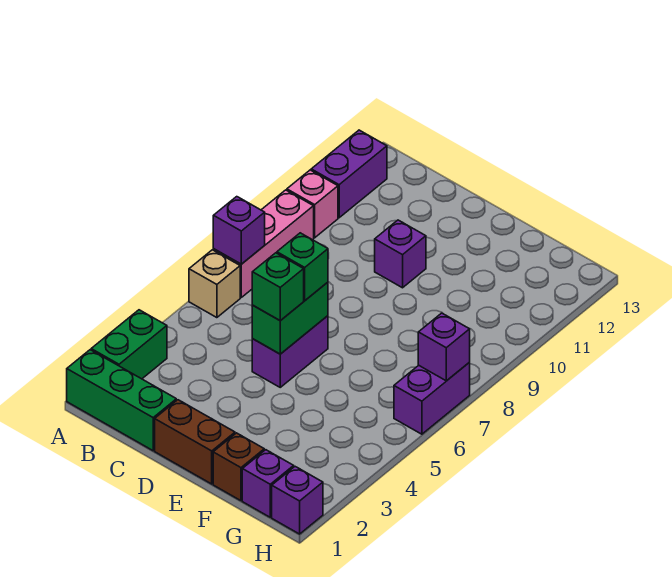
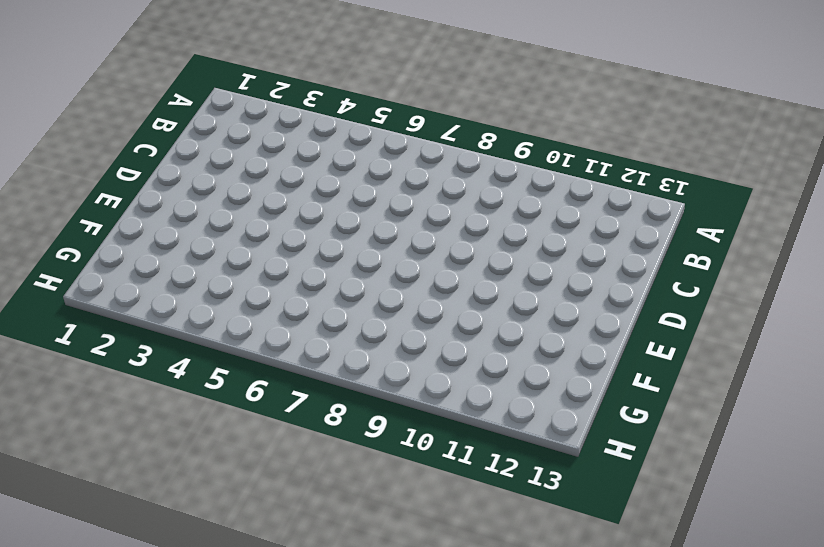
none -> green 1x3 brick [67,350,176,451]
none -> green 1x2 brick [91,310,167,379]
none -> tan 1x1 brick [189,250,240,318]

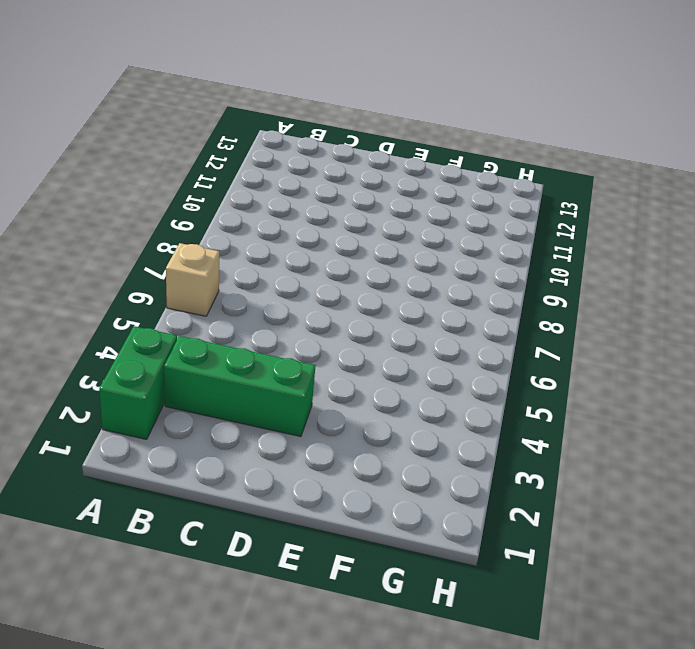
green 1x3 brick [164,336,315,437] -> green 1x3 brick moved to [67,350,176,451]
none -> pink 1x3 brick [213,190,314,297]
none -> pink 1x1 brick [287,170,338,238]
none -> purple 1x2 brick [311,130,387,218]

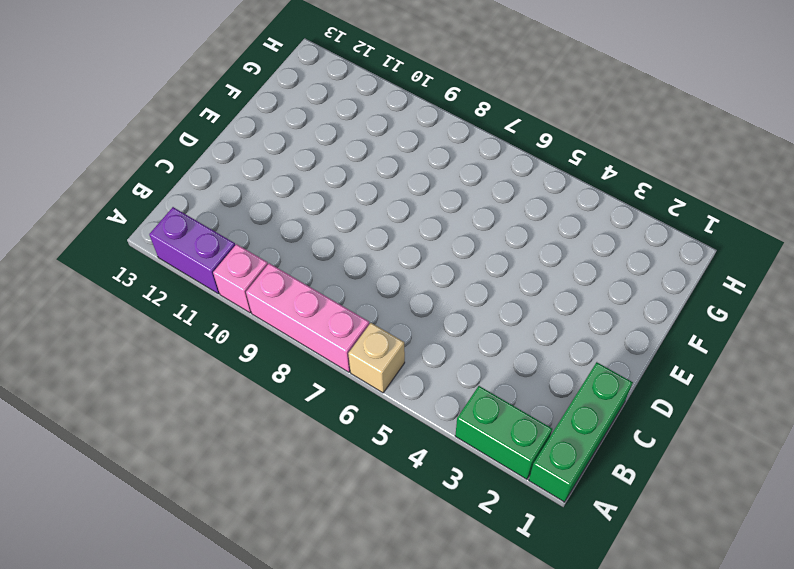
none -> brown 1x2 brick [155,400,235,484]
none -> purple 1x2 brick [252,316,328,387]
none -> purple 1x1 brick [375,220,426,288]

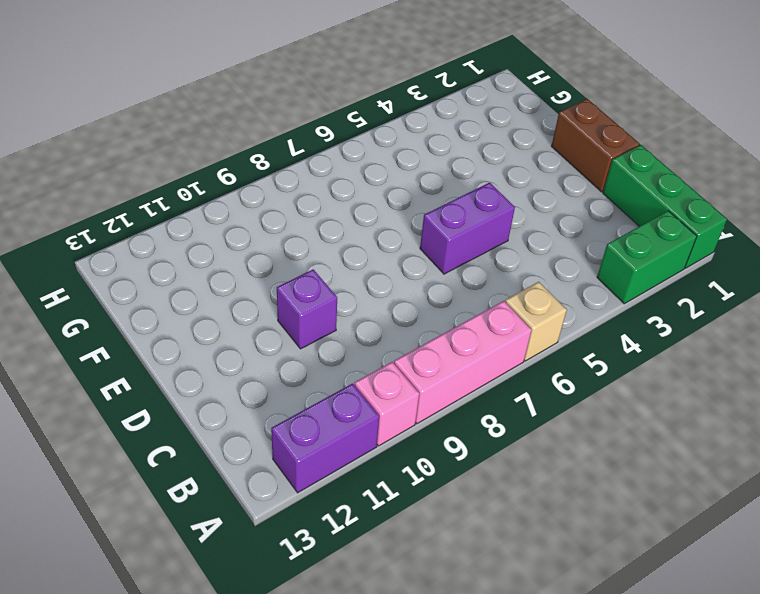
none -> brown 1x1 brick [213,433,264,501]
none -> purple 1x1 brick [242,450,294,517]
none -> purple 1x1 brick [272,467,323,534]

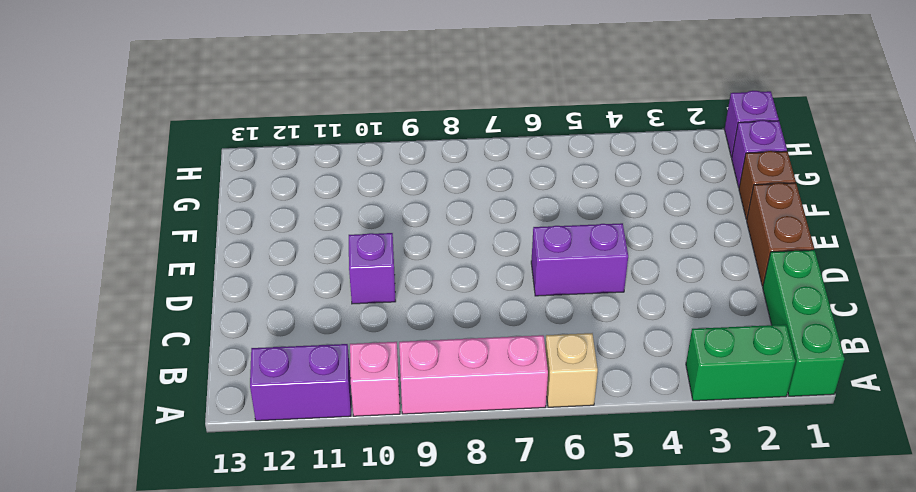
none -> purple 1x2 brick [394,363,470,434]
none -> purple 1x1 brick [213,197,265,264]
none -> green 1x2 brick [252,282,328,354]

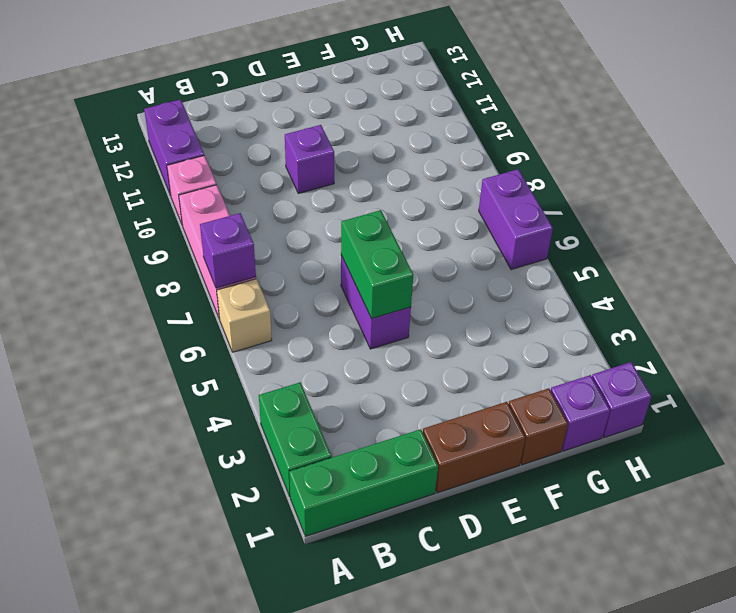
none -> purple 1x1 brick [418,313,470,381]
none -> green 1x1 brick [252,253,304,321]
none -> green 1x1 brick [277,233,328,300]

